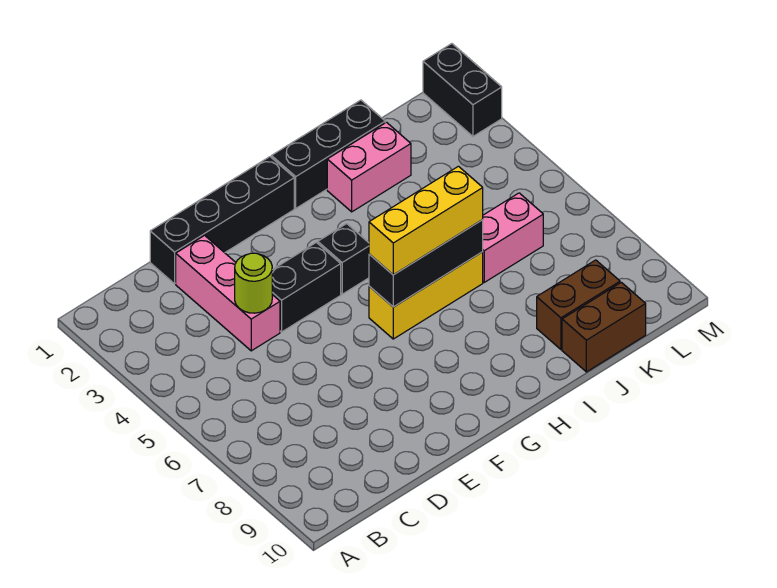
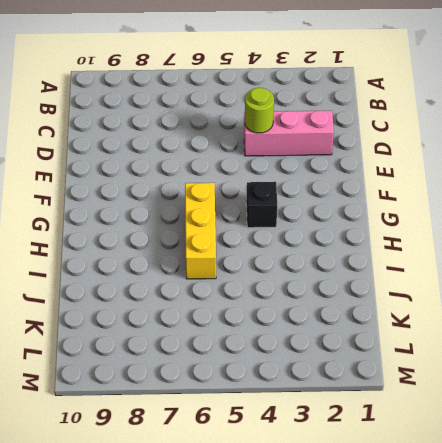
none -> black 1x4 brick [150,157,294,284]
none -> black 1x2 brick [272,242,341,332]
none -> black 1x3 brick [271,100,385,208]

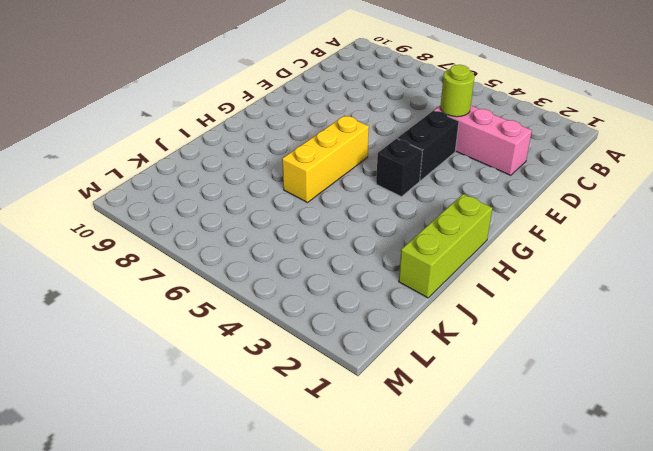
lime 1x3 brick [399,194,492,298] -> black 1x3 brick [271,100,385,208]
none -> black 1x4 brick [150,157,294,284]
none -> pink 1x2 brick [327,122,411,212]
none -> pink 1x2 brick [482,193,543,282]

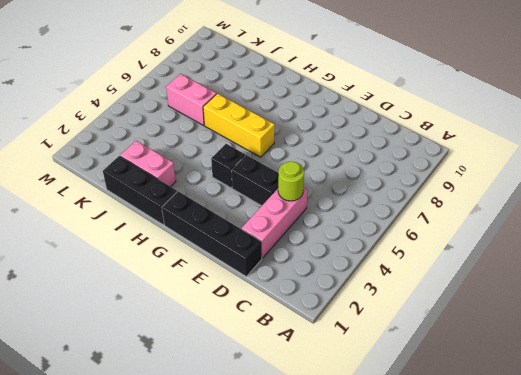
none -> brown 1x2 brick [537,260,620,349]
none -> brown 1x2 brick [562,282,646,372]
none -> black 1x2 brick [423,44,502,136]

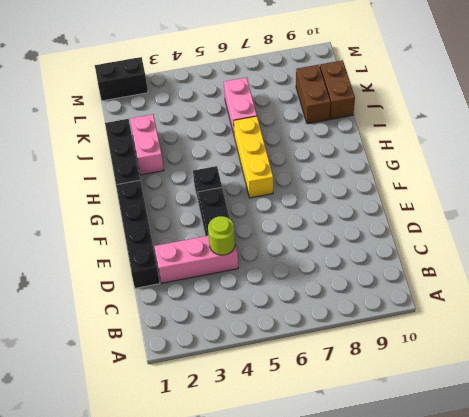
none -> black 1x3 brick [369,220,483,307]
none -> yellow 1x3 brick [369,166,483,275]

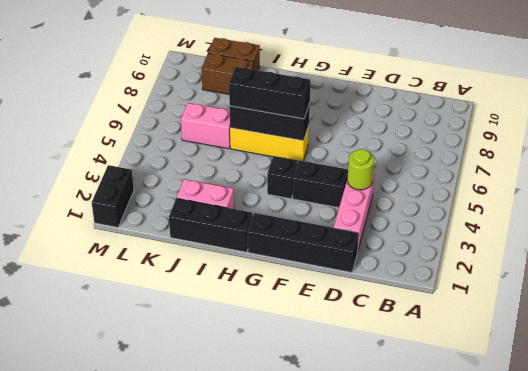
black 1x3 brick [229,67,311,119] -> yellow 1x3 brick [369,166,483,275]

